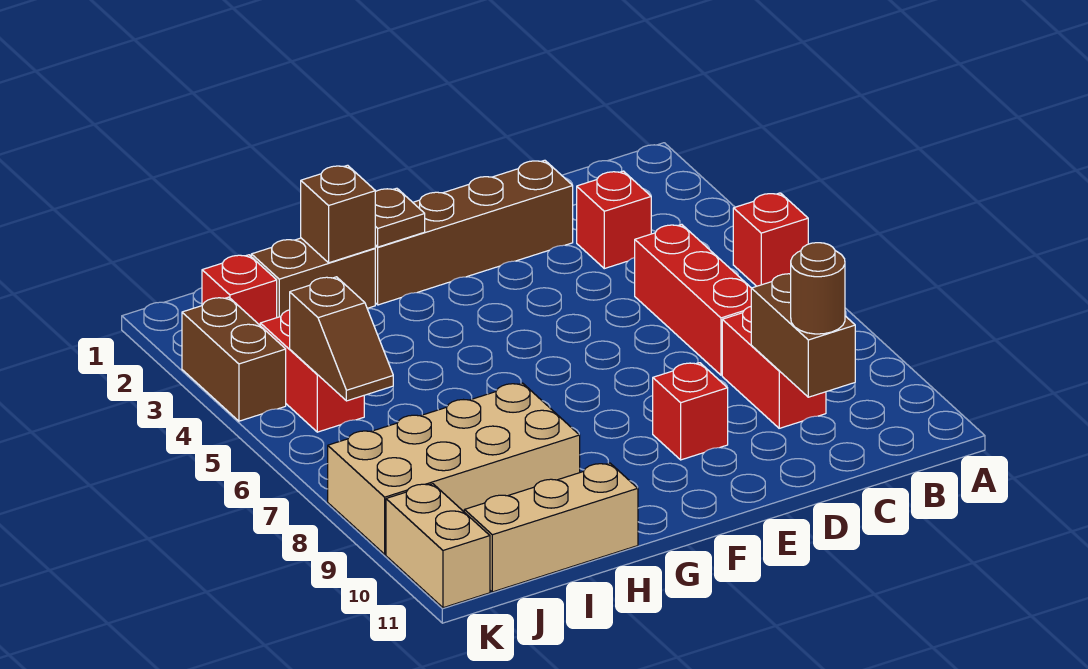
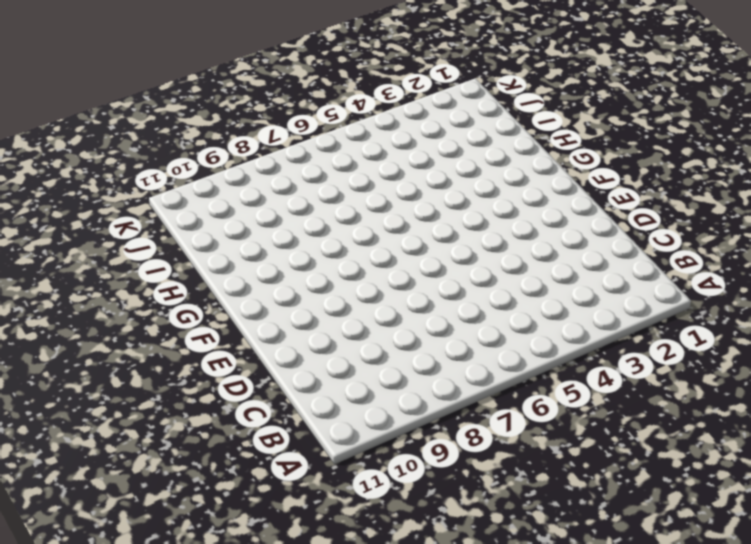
none -> red 1x1 brick [733,193,808,286]
none -> red 1x1 brick [577,171,651,269]
none -> red 1x3 brick [635,224,751,375]

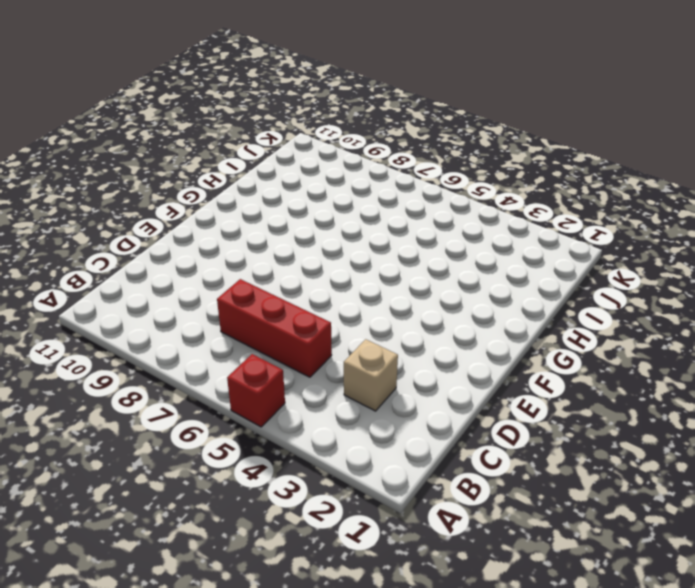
tan 1x1 brick [344,339,398,411] -> red 1x1 brick [577,171,651,269]
none -> red 1x2 brick [722,307,826,428]
none -> brown 1x4 brick [375,160,573,305]
none -> red 1x1 brick [653,363,728,460]

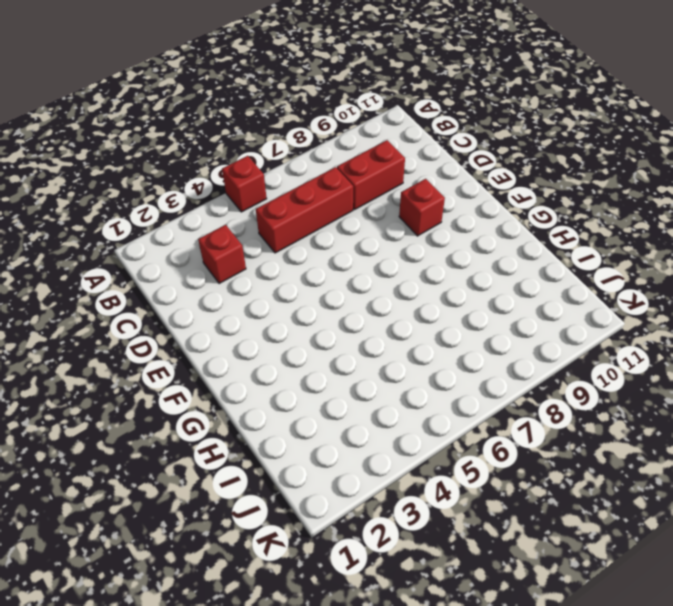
none -> brown 1x4 brick [375,160,573,305]
none -> brown 1x2 brick [251,238,375,318]
none -> tan 2x4 brick [328,383,580,554]

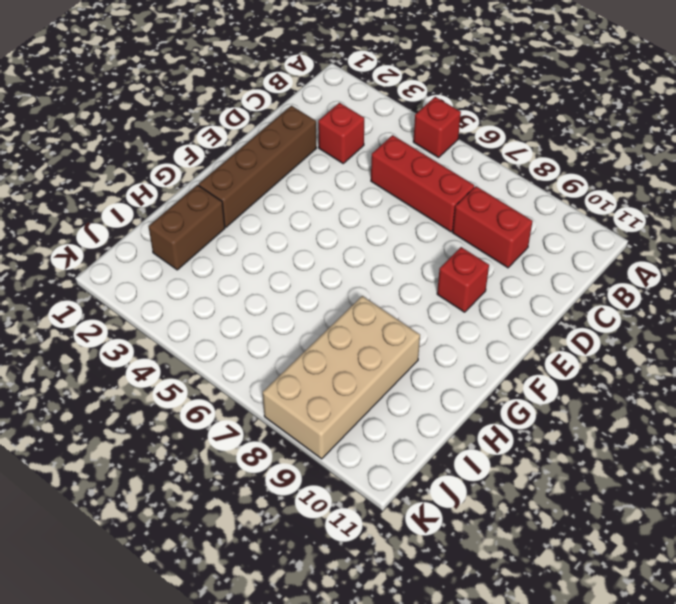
none -> tan 1x3 brick [464,463,638,592]
none -> red 1x1 brick [202,255,277,325]
none -> red 1x2 brick [260,310,364,432]

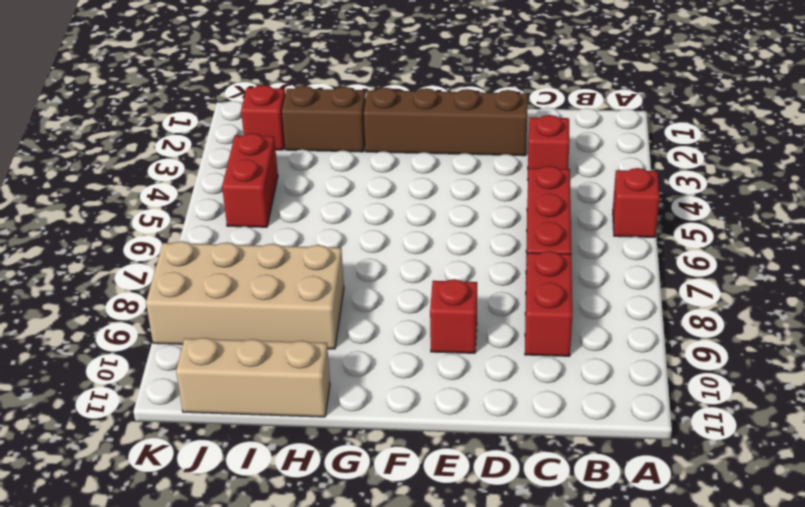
none -> brown 1x2 brick [182,297,286,421]
none -> tan 1x2 brick [386,484,490,608]
none -> brown 1x2 brick [751,274,855,397]

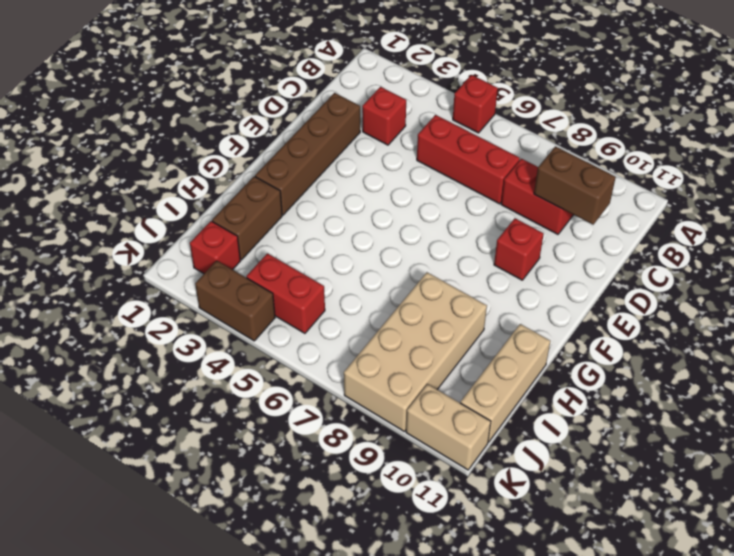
none -> brown 1x1 plate [375,188,425,247]
none -> brown 1x1 brick [301,165,375,263]
none -> brown 1x2 slope [290,277,393,401]

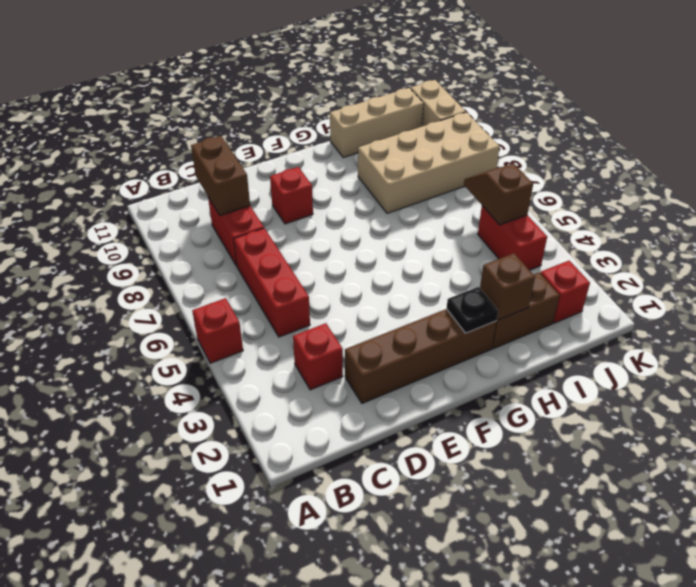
black 1x1 plate [447,287,498,333] -> brown 1x1 plate [375,188,425,247]
none -> brown 1x2 brick [182,297,286,421]
none -> brown 1x1 round brick [791,243,845,334]

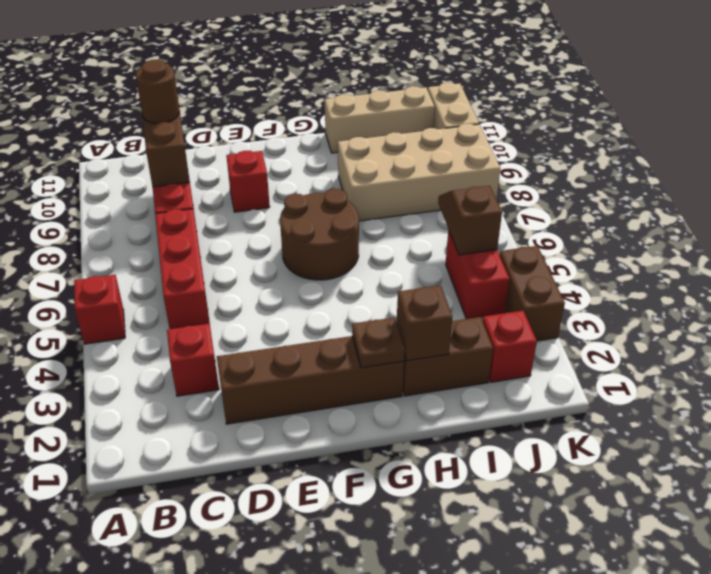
brown 2x2 round brick [280,189,359,280] -> none

